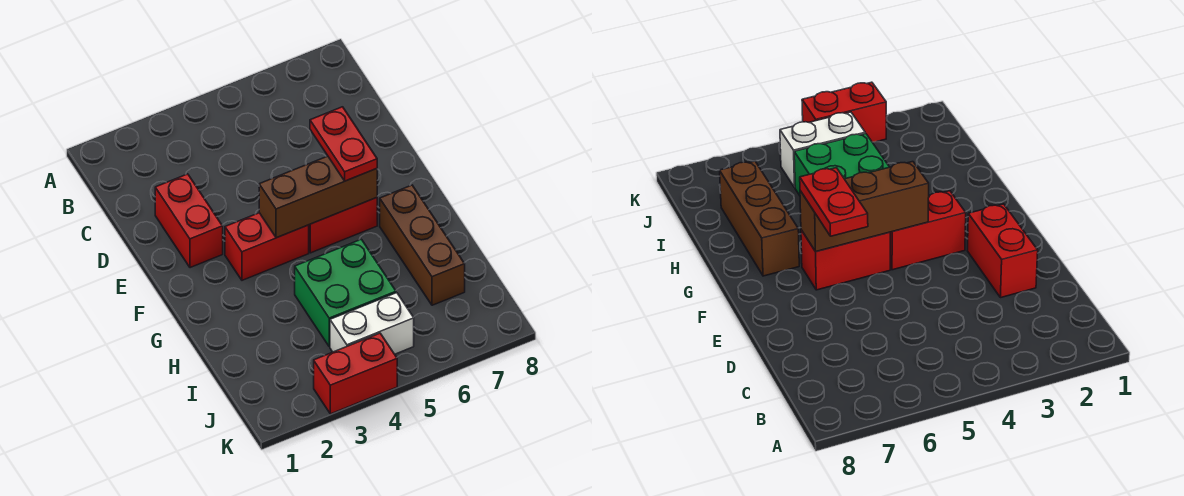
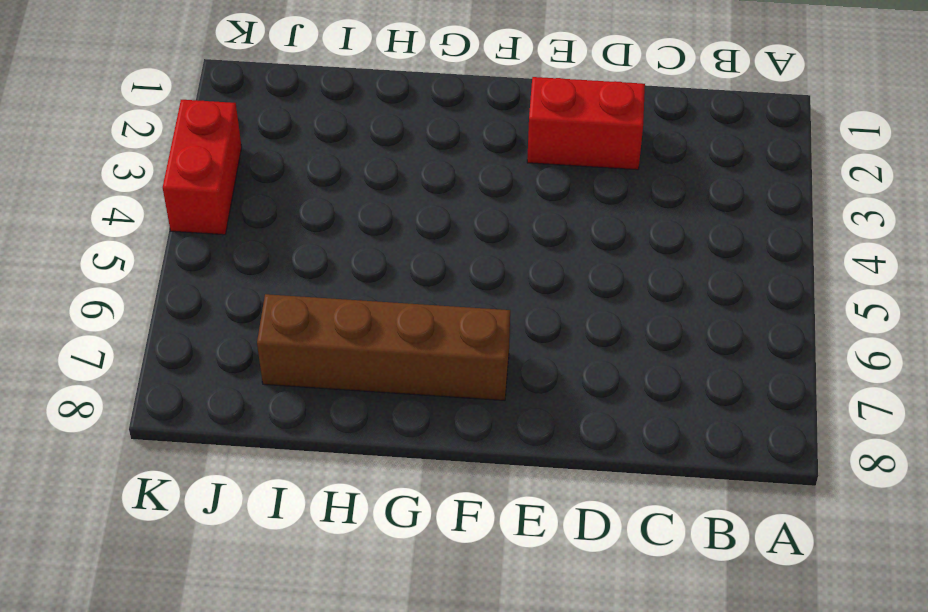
brown 1x4 brick [257,294,510,401] -> brown 1x3 brick [380,185,465,305]
none -> red 1x2 brick [225,213,309,280]
none -> red 1x2 brick [309,198,377,253]

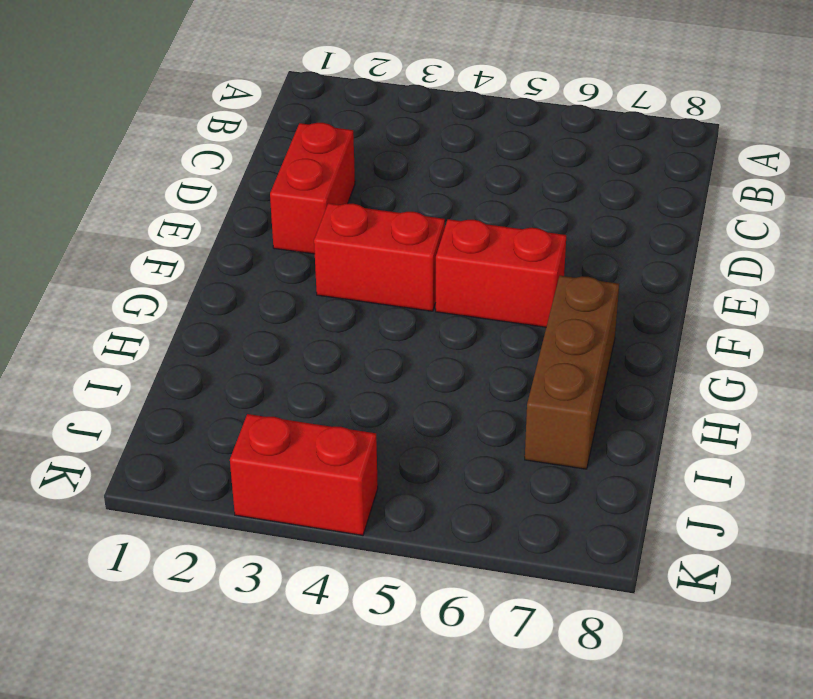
none -> green 2x2 brick [295,239,396,347]
none -> white 1x2 brick [330,293,414,354]

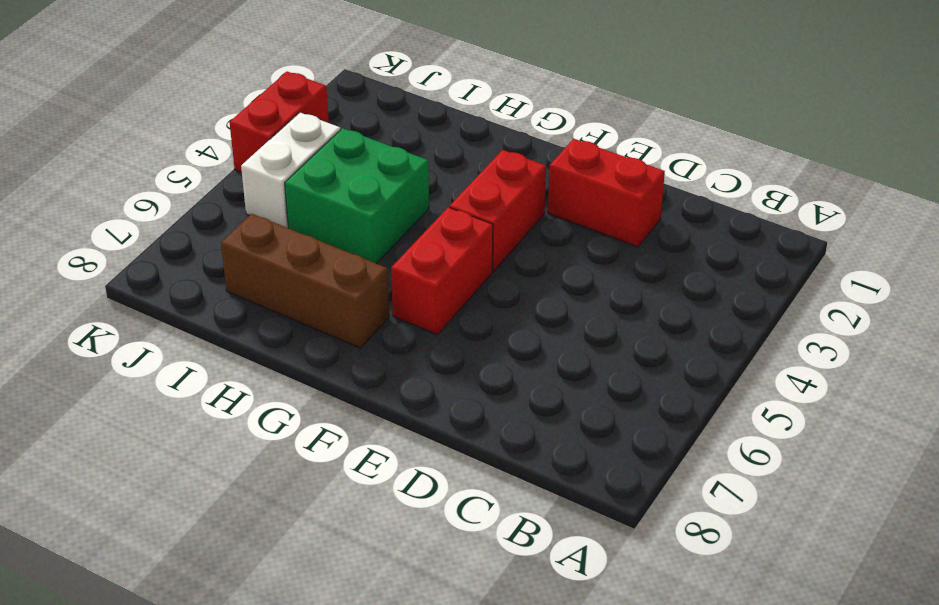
none -> brown 1x3 brick [259,156,377,238]
none -> red 1x2 plate [310,107,377,181]

